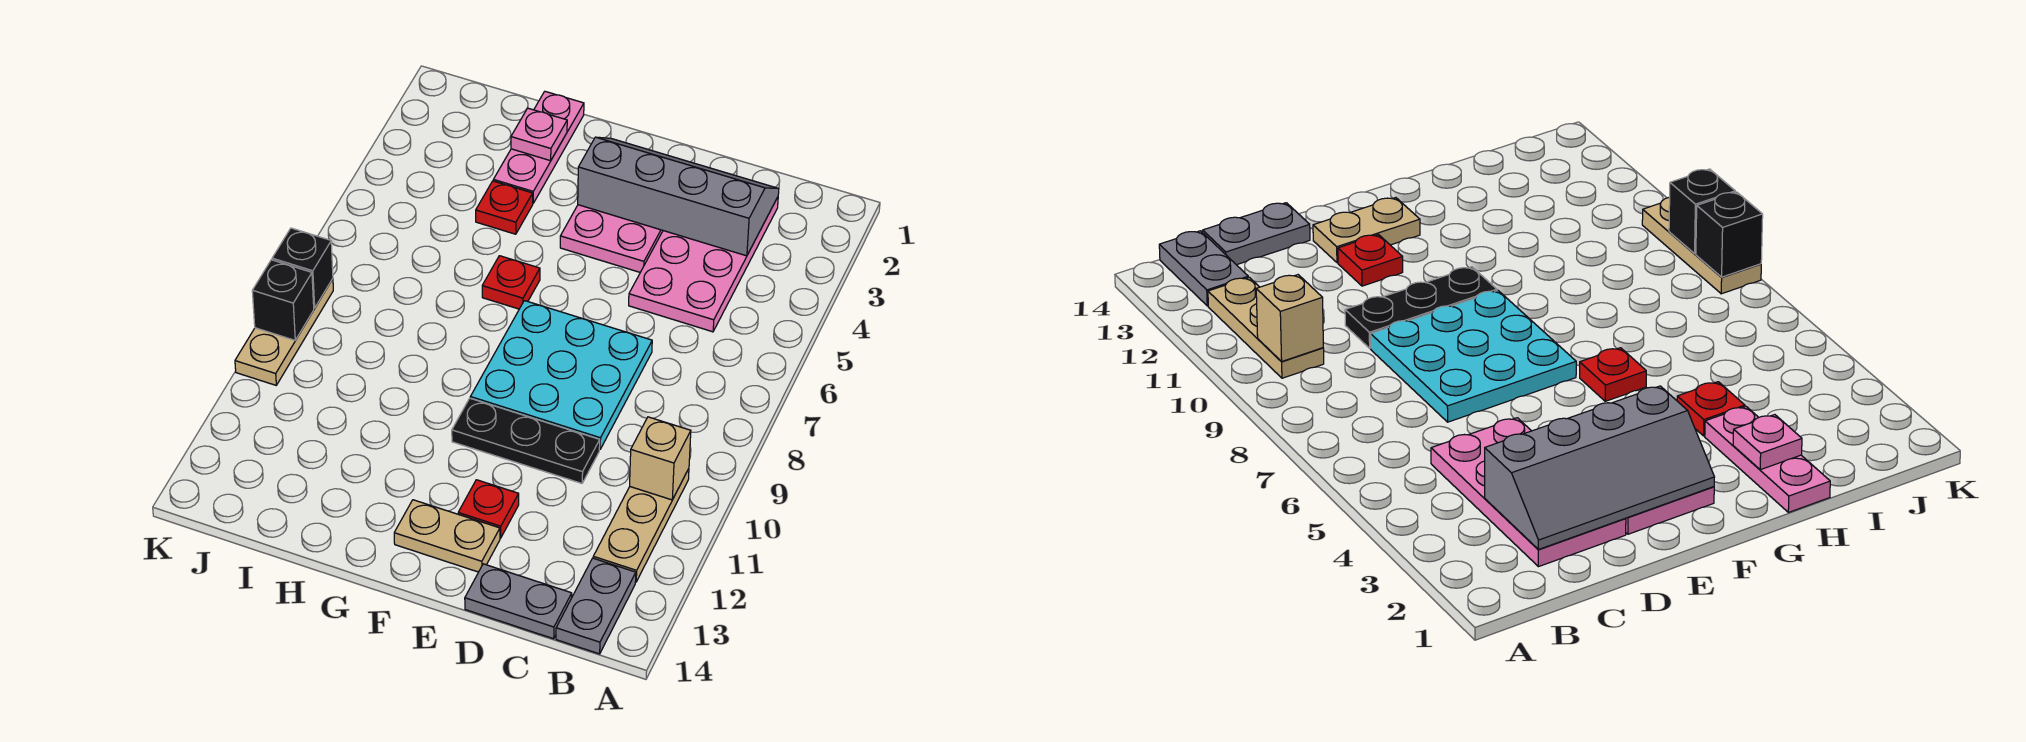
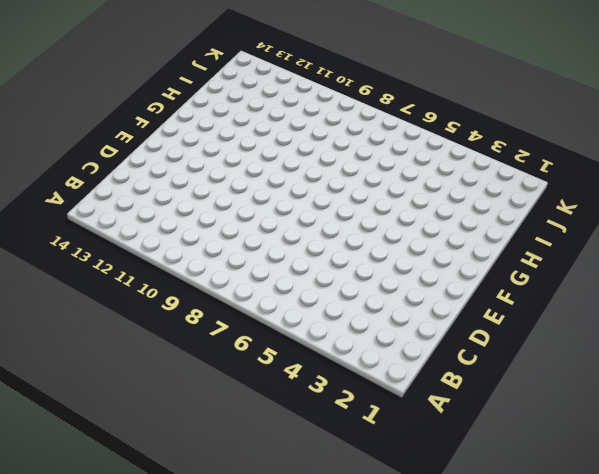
none -> tan 1x3 plate [593,469,689,582]
none -> grey 1x2 plate [556,558,636,654]
none -> pink 2x4 plate [629,197,778,332]

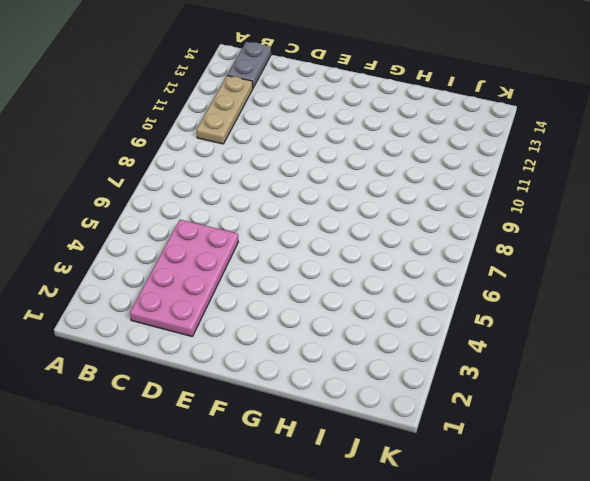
none -> grey 1x2 plate [465,564,572,639]
none -> cyan 3x3 plate [470,301,652,450]
none -> black 1x3 plate [452,398,600,483]

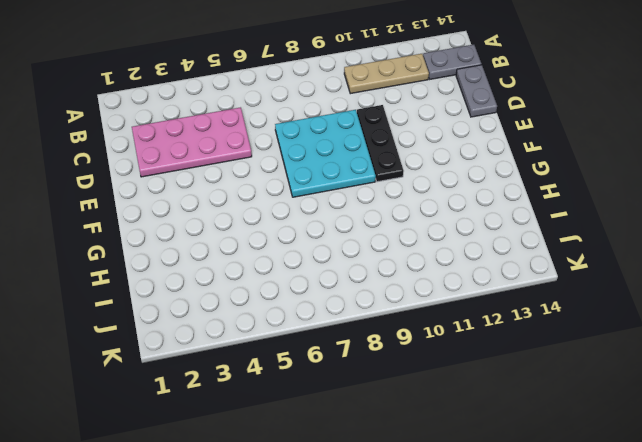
none -> pink 2x3 plate [560,205,663,272]
none -> red 1x1 plate [458,480,519,538]
none -> tan 1x2 plate [394,500,500,572]

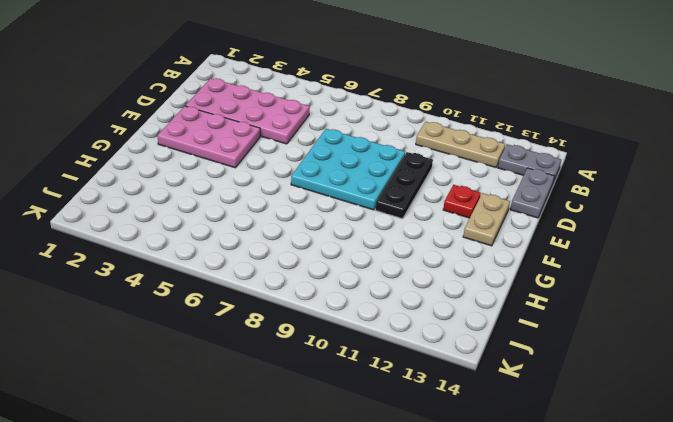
none -> red 1x1 plate [482,256,540,309]
none -> pink 1x3 plate [493,92,584,203]
none -> red 1x1 plate [476,181,533,234]

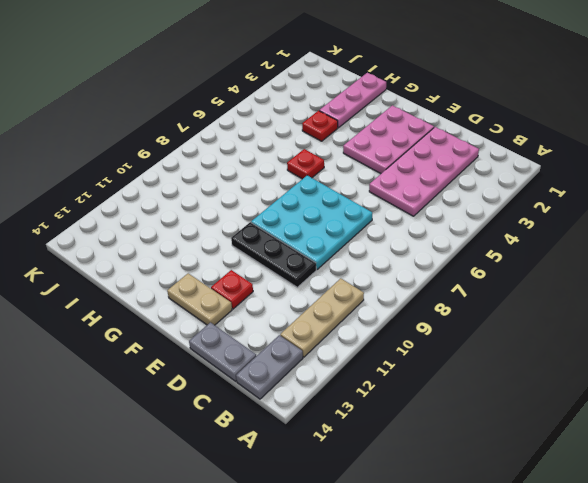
none -> tan 1x3 plate [235,279,333,385]
none -> tan 1x1 brick [630,417,691,500]
none -> grey 2x4 slope [578,137,779,256]

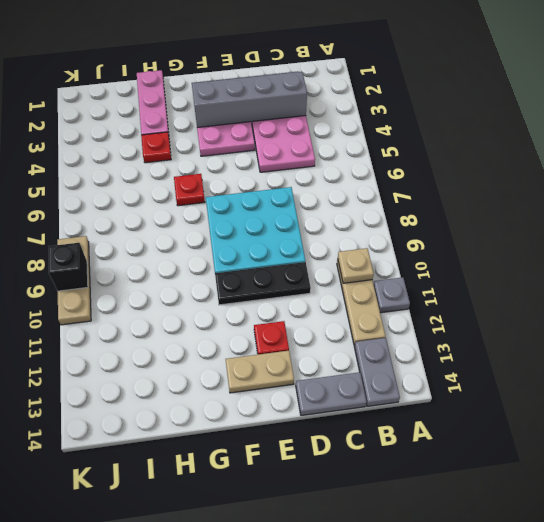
grey 1x1 plate [373,277,410,313] -> none
tan 1x1 plate [338,248,374,283] -> tan 1x1 brick [630,417,691,500]
none -> pink 1x1 plate [511,108,567,161]
none -> black 1x1 brick [272,228,333,308]

